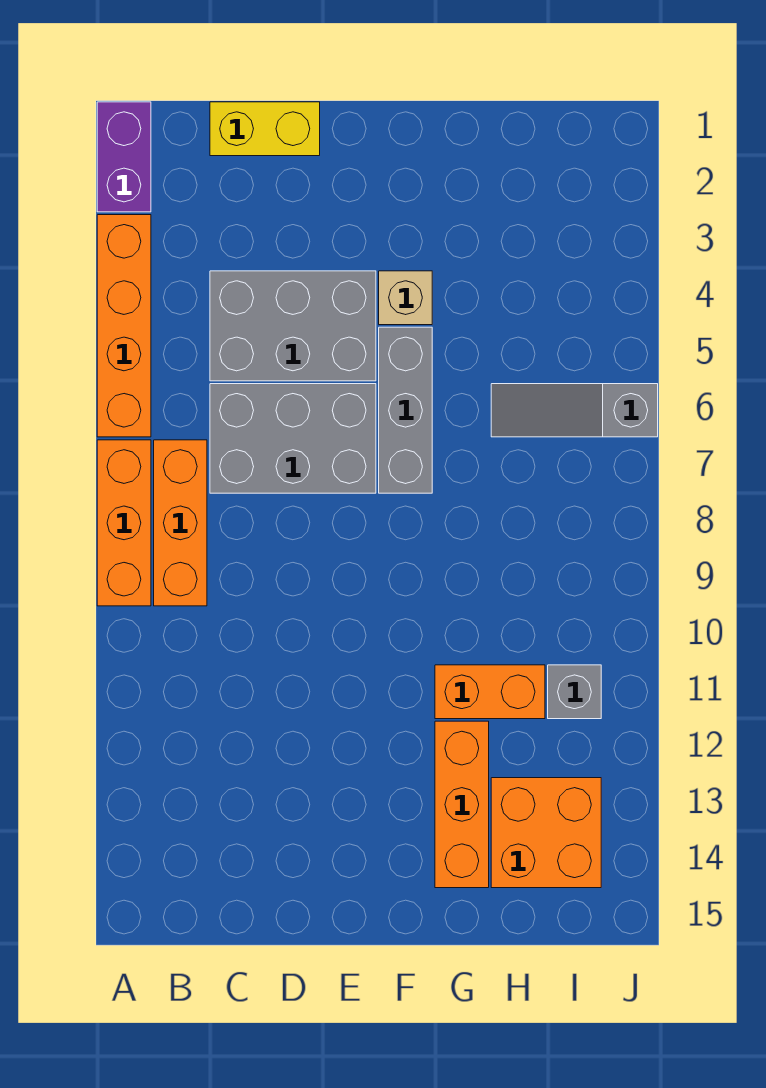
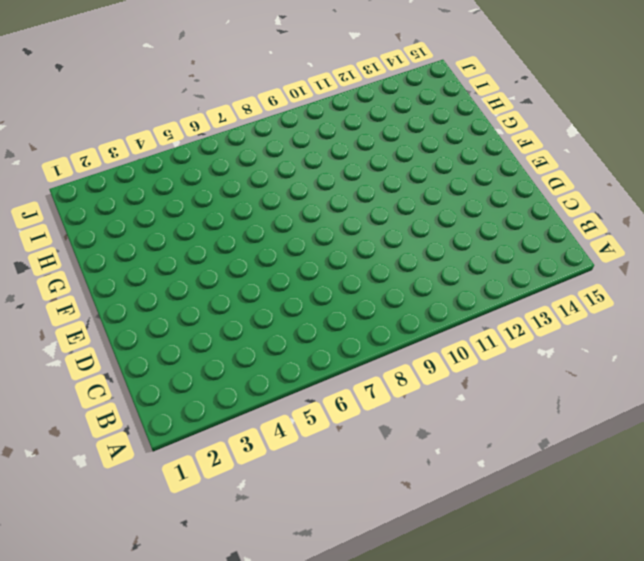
none -> purple 1x2 brick [97,102,151,212]
none -> orange 1x4 brick [97,215,151,437]
none -> orange 1x3 brick [97,440,151,606]

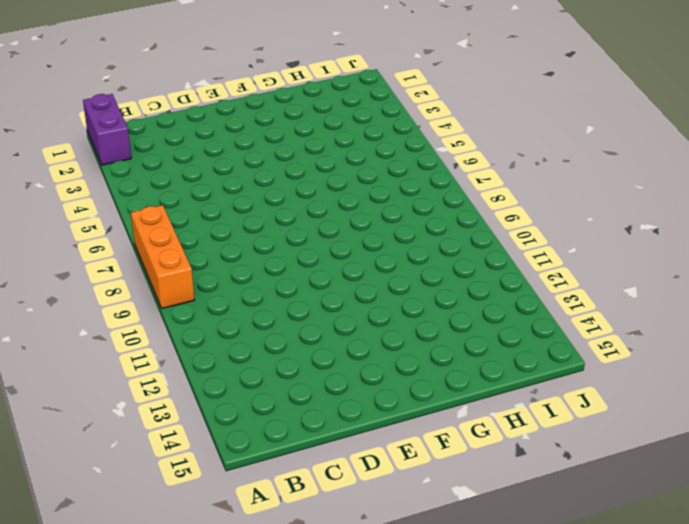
none -> orange 1x4 brick [97,215,151,437]
none -> orange 1x3 brick [154,440,207,606]
none -> yellow 1x2 brick [210,102,320,156]

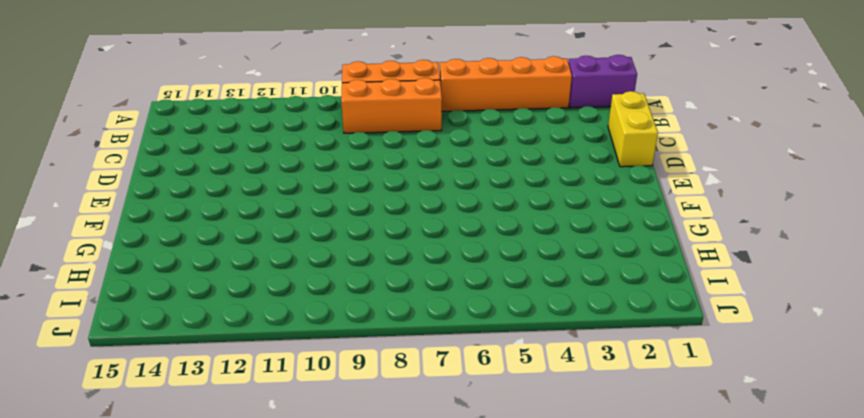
none -> grey 2x3 brick [210,271,376,381]
none -> grey 2x3 brick [210,384,376,493]
none -> tan 1x1 brick [379,271,432,325]

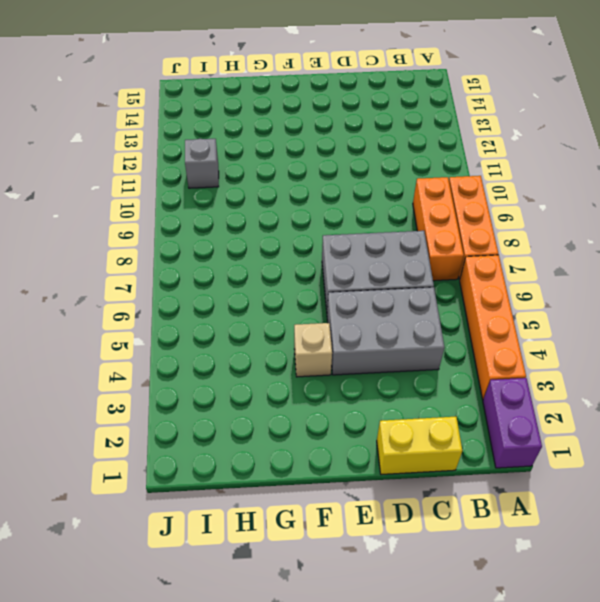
none -> grey 1x3 brick [379,327,432,493]
none -> orange 1x2 brick [435,665,545,719]
none -> orange 1x3 brick [435,721,489,888]

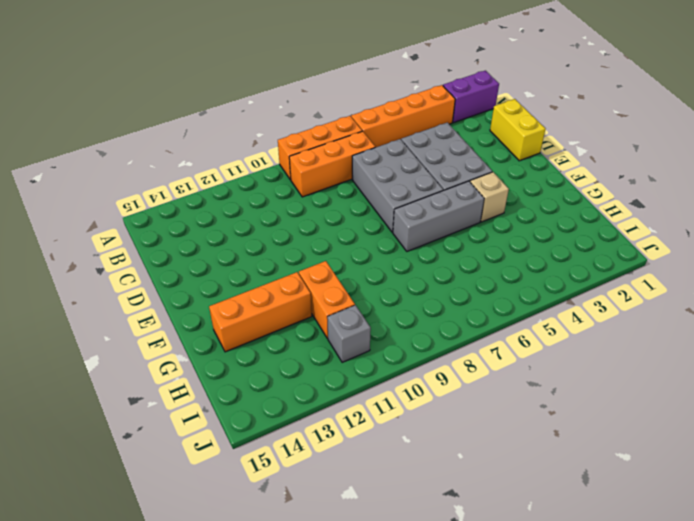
none -> grey 1x3 slope [491,384,658,437]
none -> orange 2x2 brick [491,778,601,888]

